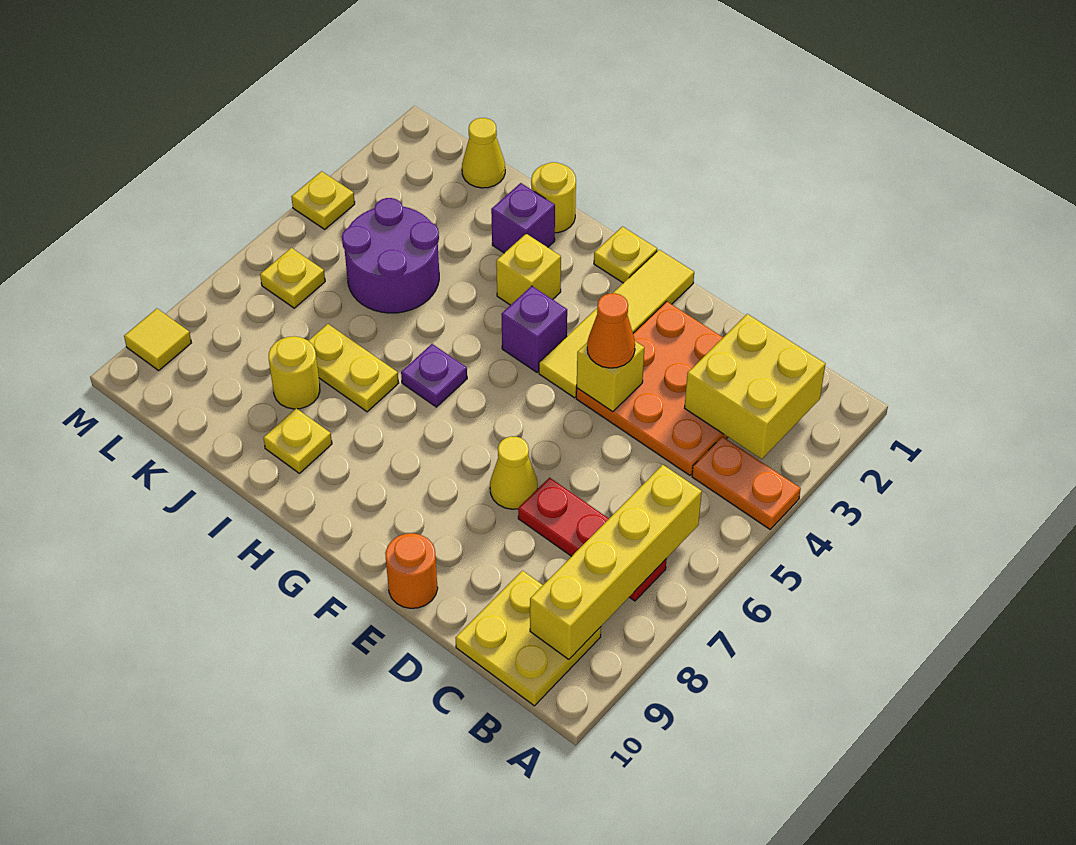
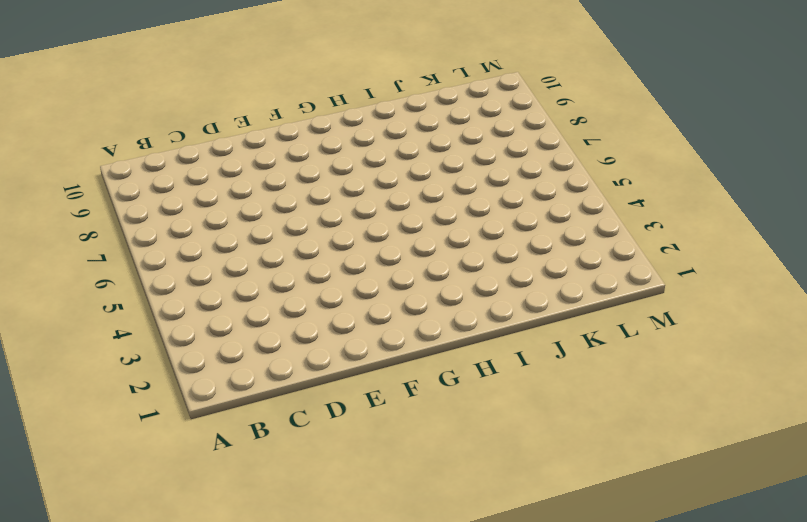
none -> orange 1x2 plate [692,436,801,529]
none -> red 1x3 plate [518,478,666,601]
none -> yellow 2x2 plate [456,571,601,706]

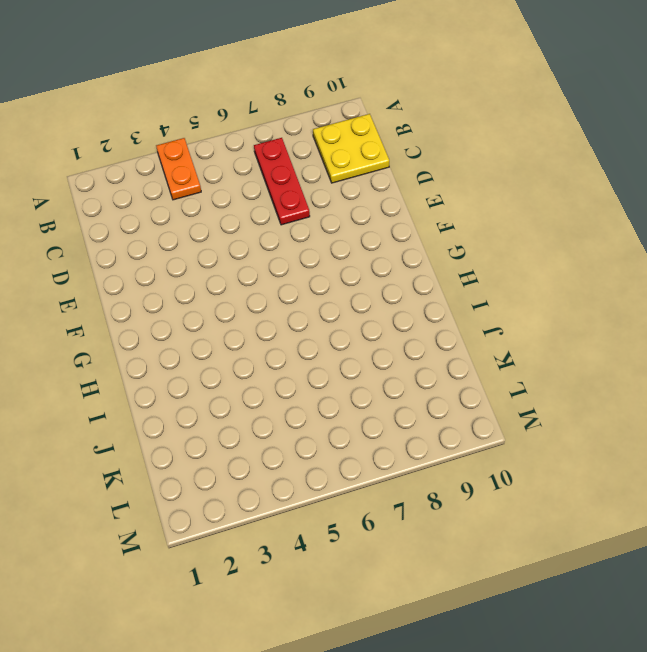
none -> orange 3x3 plate [576,301,728,475]
none -> yellow 1x1 cone [490,436,538,509]
none -> orange 1x1 round brick [385,533,438,608]

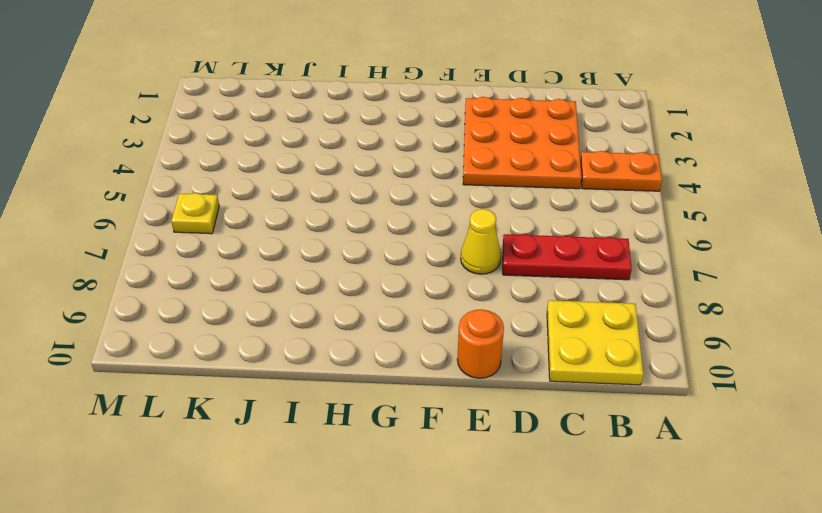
none -> yellow 1x4 tile [539,250,694,398]
none -> yellow 1x1 plate [594,227,657,283]
none -> purple 1x1 brick [501,286,567,372]

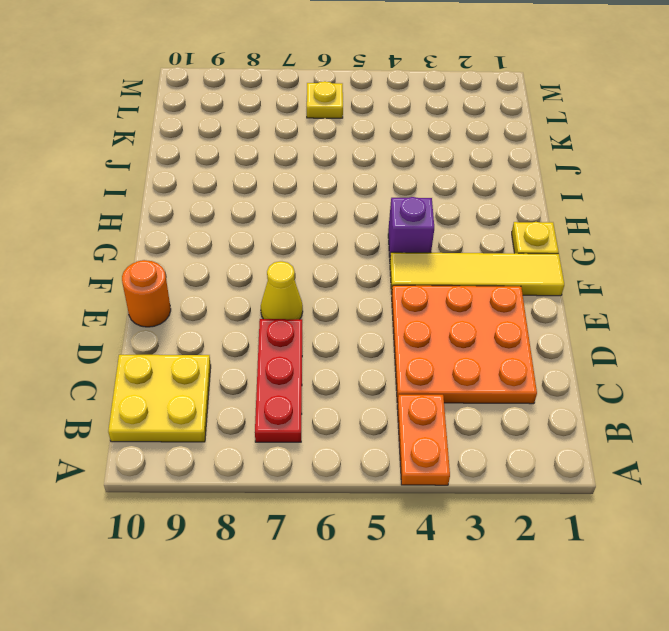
none -> yellow 1x1 brick [496,234,561,305]
none -> purple 1x1 plate [401,344,467,407]
none -> yellow 1x1 round brick [531,162,576,233]

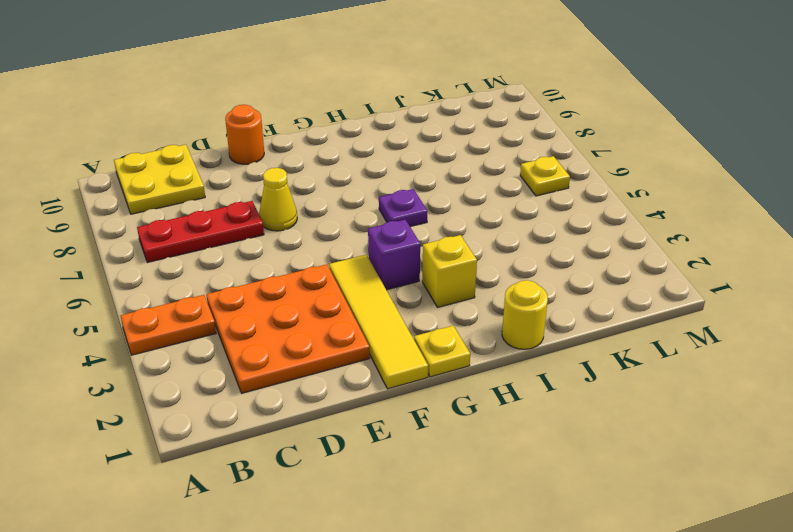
none -> purple 1x1 brick [491,183,555,253]
none -> yellow 1x2 plate [309,324,399,412]
none -> yellow 1x1 plate [264,408,332,473]

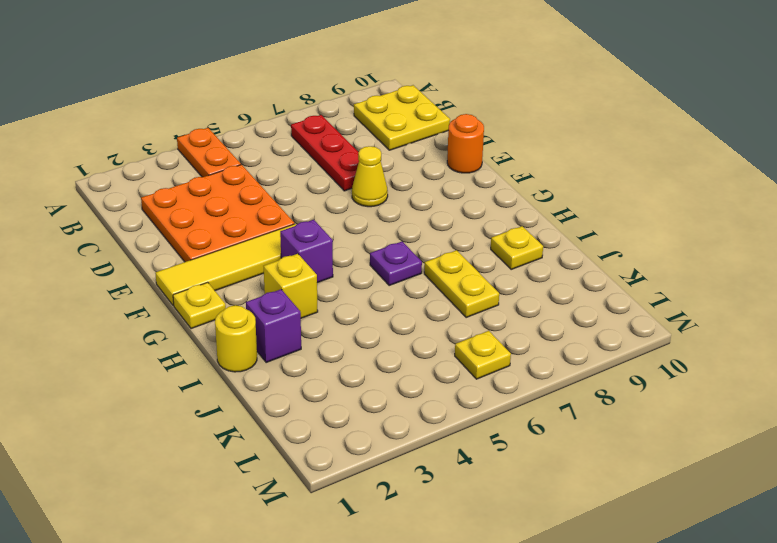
none -> purple 2x2 round brick [342,198,439,313]
none -> yellow 1x1 round brick [269,336,320,409]
none -> yellow 1x1 cone [462,118,505,188]

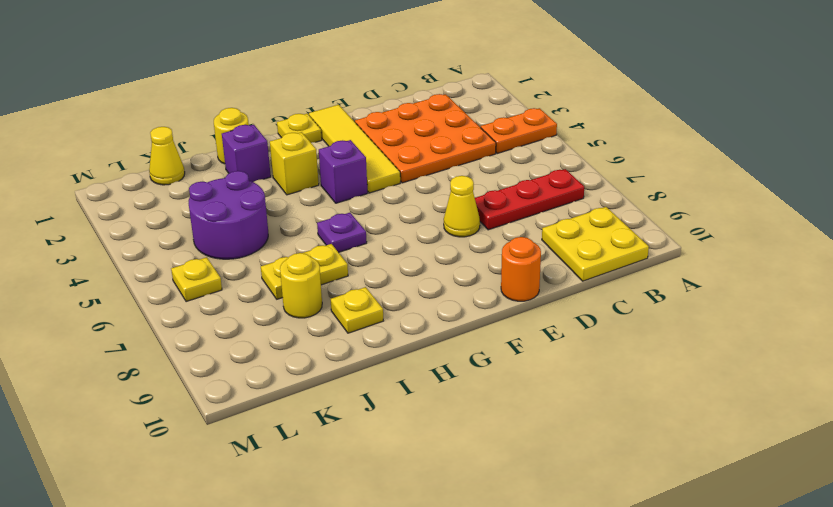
none -> yellow 1x1 plate [291,171,355,229]
none -> yellow 1x1 tile [124,309,191,370]
none -> yellow 2x2 brick [685,314,825,459]

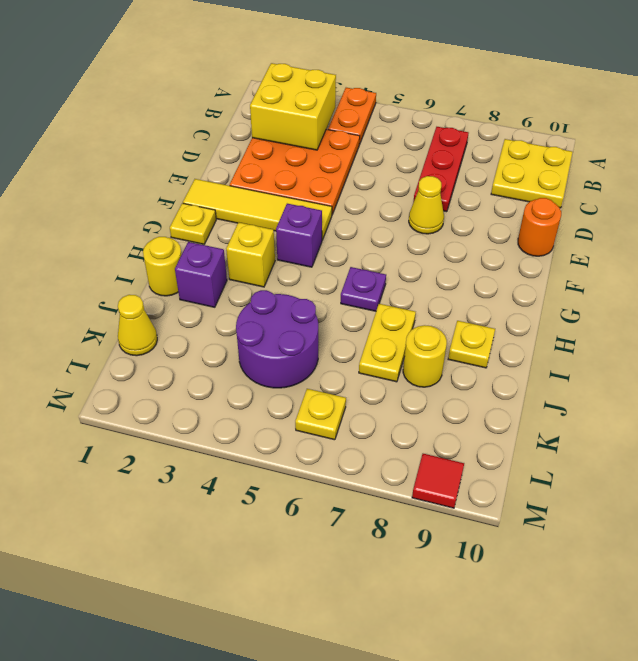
red 1x1 tile [412,454,464,508] -> yellow 1x1 tile [124,309,191,370]
none -> yellow 1x1 plate [291,171,355,229]
none -> yellow 1x4 brick [530,465,702,659]
none -> yellow 1x1 brick [577,341,645,412]

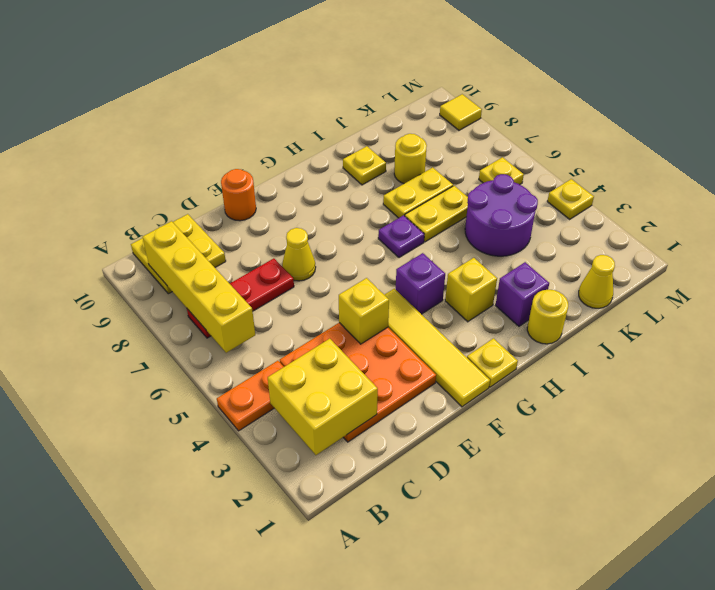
yellow 1x2 plate [405,186,468,242] -> none
none -> orange 1x1 cone [587,293,635,368]

